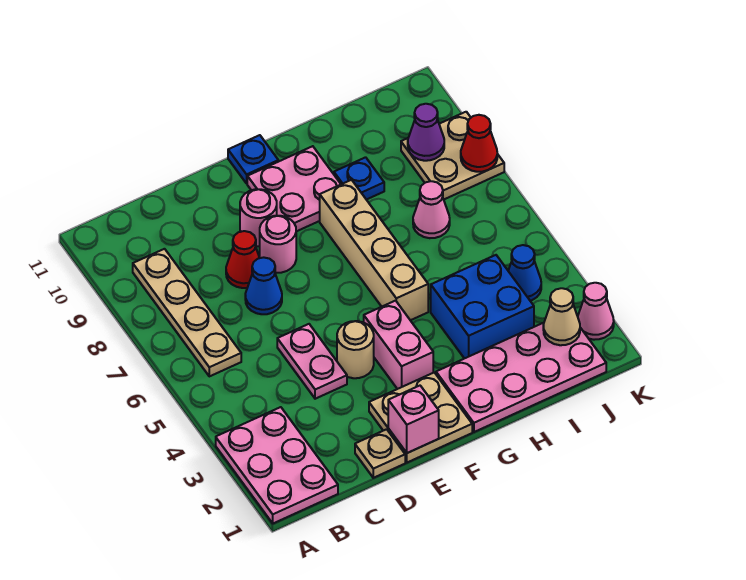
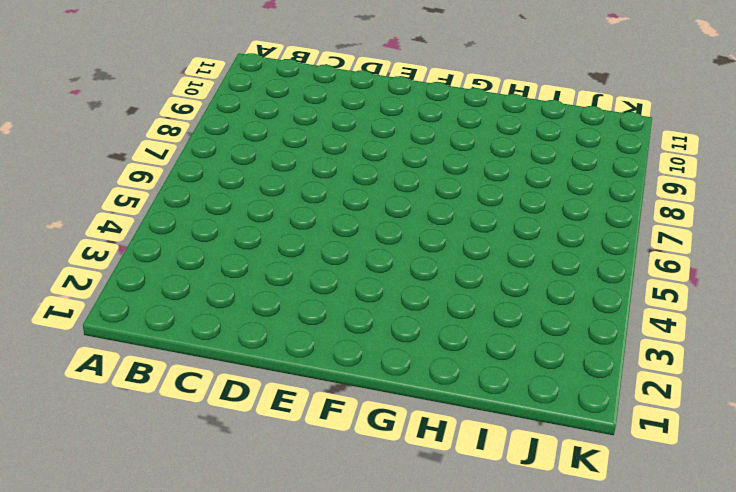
none -> pink 2x3 plate [216,407,338,523]
none -> tan 1x4 plate [133,249,241,376]
none -> tan 1x1 plate [355,429,405,478]

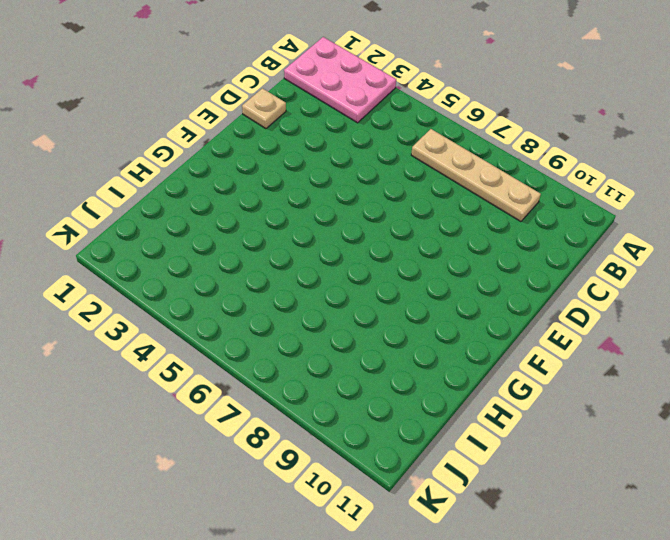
none -> pink 1x2 plate [277,324,347,399]
none -> blue 1x1 cone [245,257,282,314]
none -> red 1x1 cone [226,231,260,288]

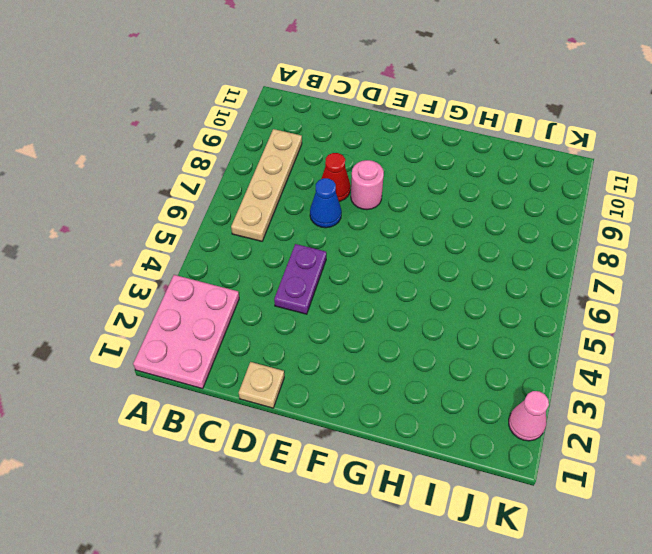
purple 1x2 plate [274,244,326,314] -> pink 1x2 plate [277,324,347,399]
none -> tan 2x2 plate [369,373,472,463]
none -> tan 1x1 round brick [337,321,374,378]
none -> pink 1x1 round brick [240,189,277,246]

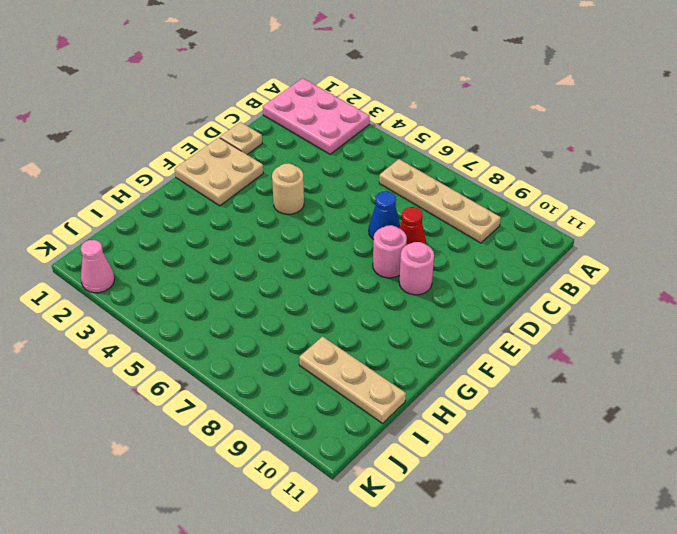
tan 1x3 plate [299,337,406,423] -> none
none -> pink 1x2 plate [277,324,347,399]
none -> pink 1x2 brick [364,301,433,389]
none -> pink 2x2 plate [247,146,341,231]

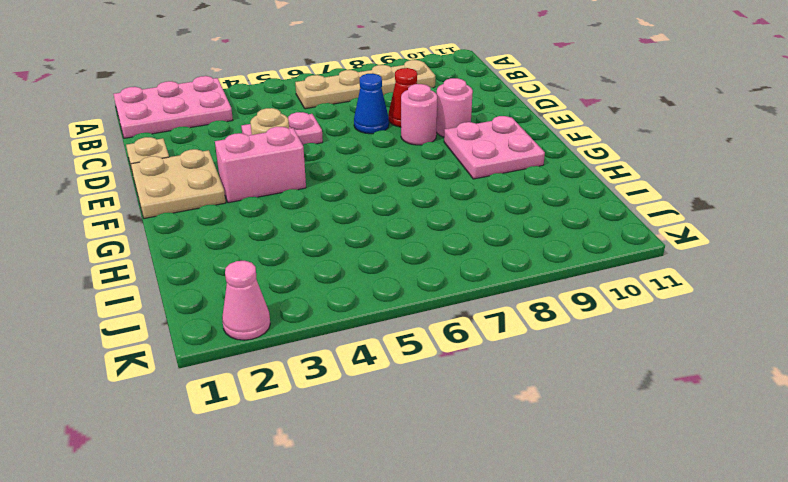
none -> blue 1x1 plate [228,135,278,183]
none -> pink 2x4 plate [436,323,606,432]
none -> tan 1x4 brick [320,180,428,320]

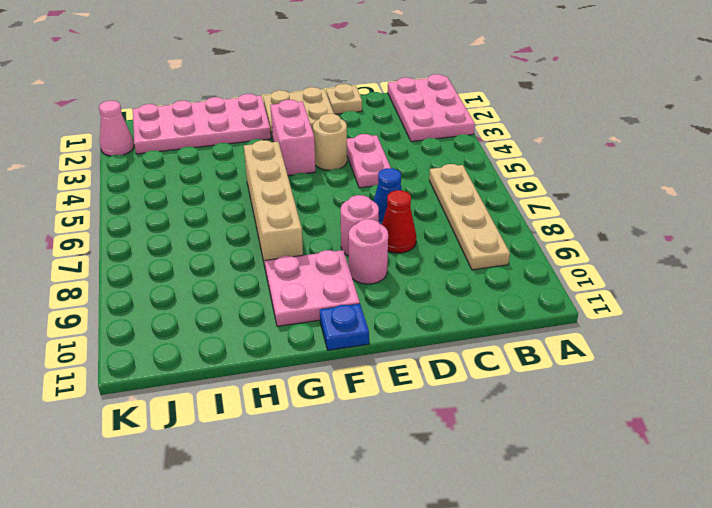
none -> blue 2x2 brick [431,255,534,359]
none -> blue 1x1 plate [334,157,384,200]
none -> pink 1x1 cone [413,181,450,238]

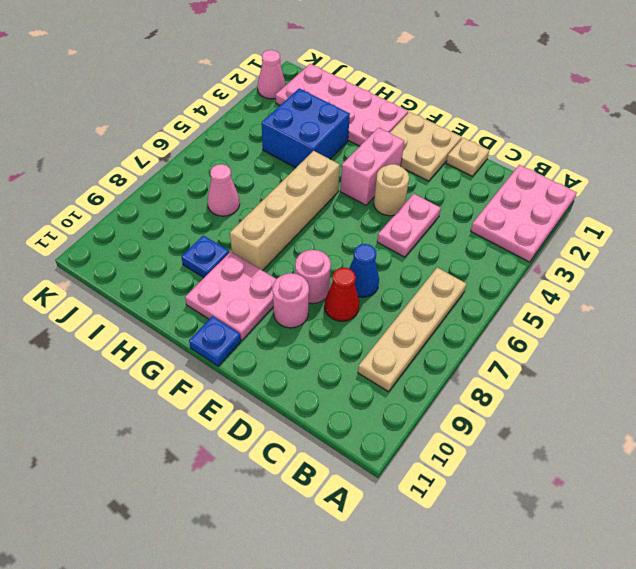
none -> blue 1x1 cone [508,245,541,301]
none -> tan 2x2 plate [401,112,504,199]
none -> pink 1x1 brick [388,386,439,453]

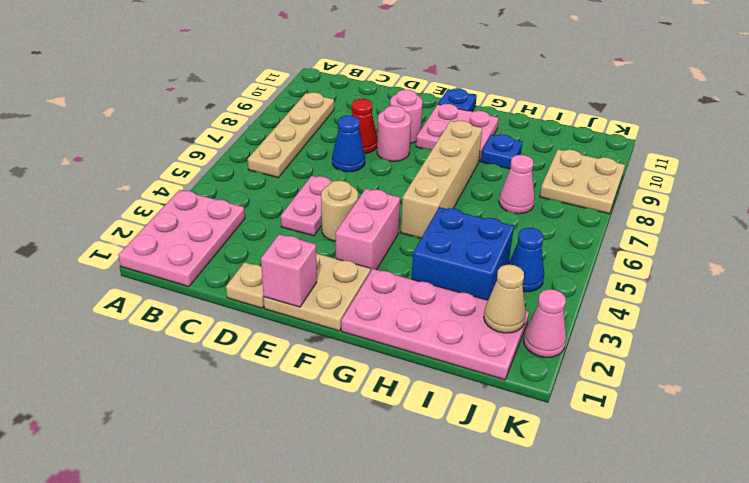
none -> purple 1x1 cone [408,104,444,161]
none -> red 1x1 cone [461,115,497,172]

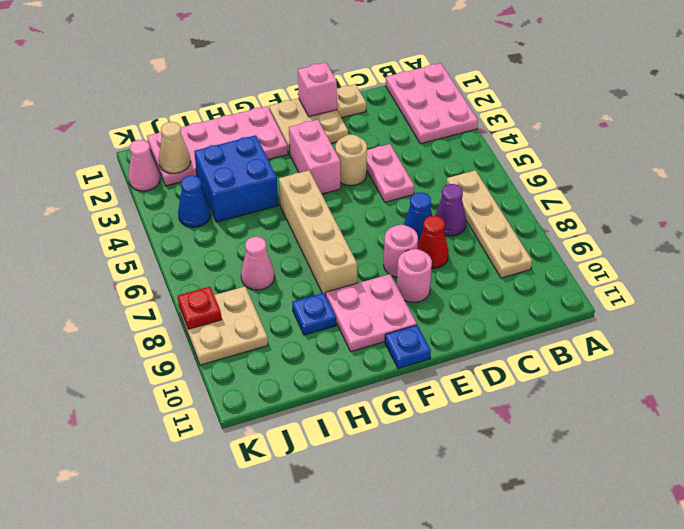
purple 1x1 cone [435,184,466,236] -> purple 1x1 cone moved to [408,104,444,161]
red 1x1 plate [178,287,221,329] -> red 1x1 cone [461,115,497,172]

